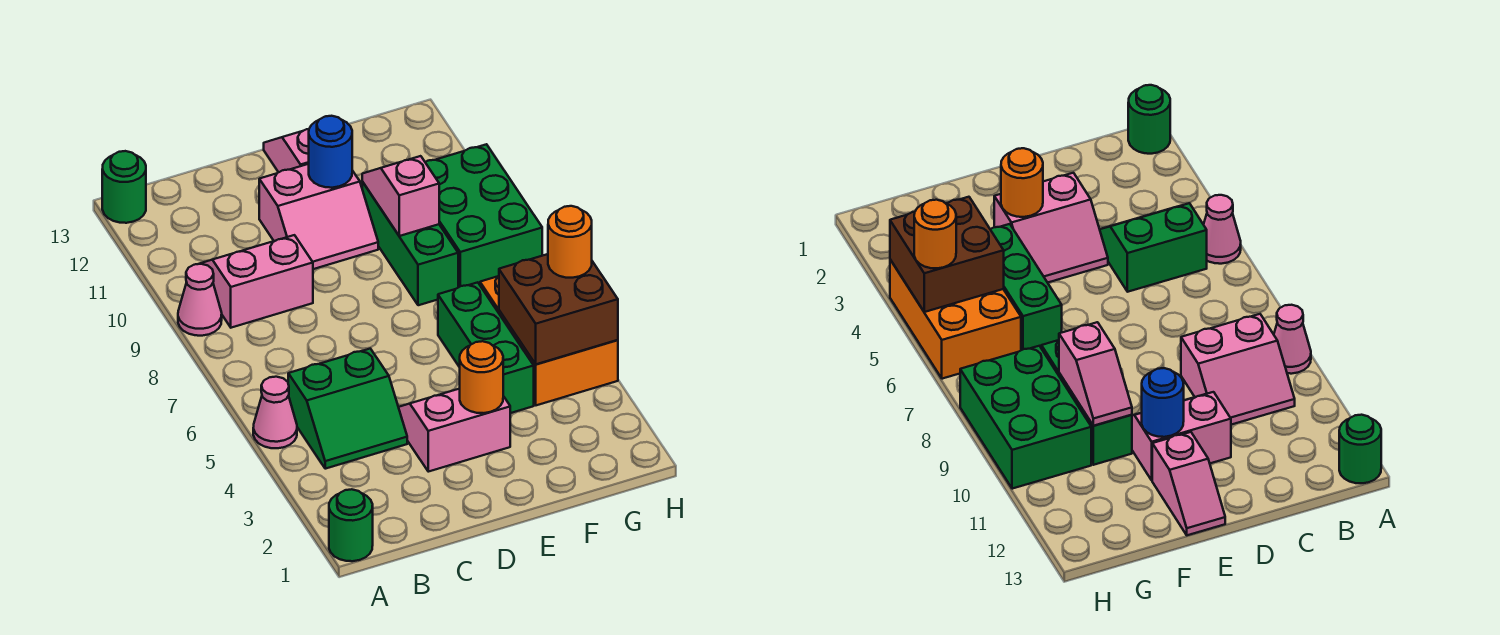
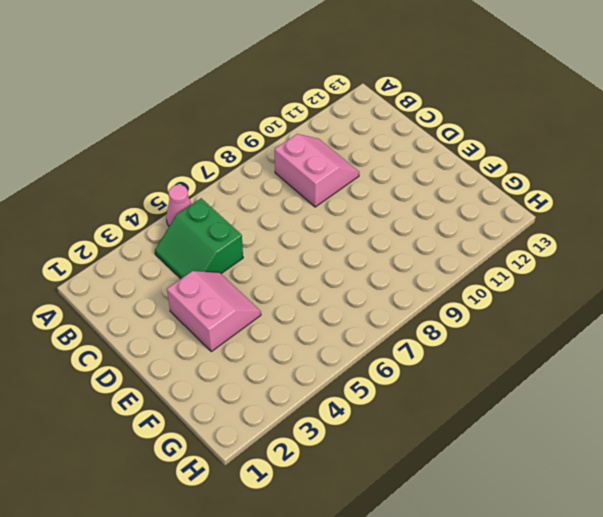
none -> green 1x1 round brick [329,489,373,561]
none -> pink 1x1 cone [178,264,222,336]
none -> green 1x1 round brick [102,151,146,223]

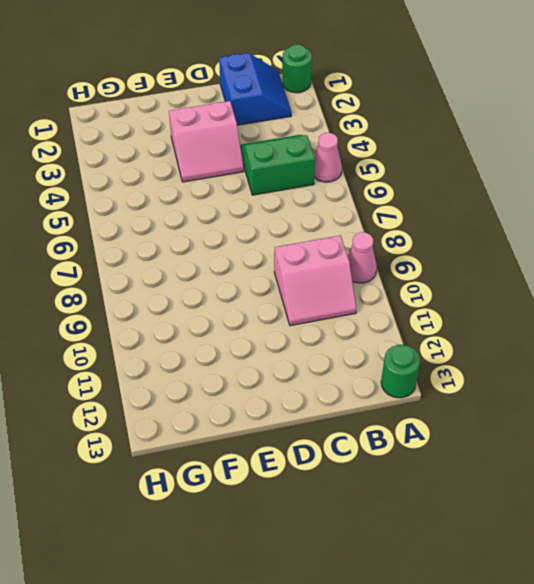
blue 2x2 slope [219,53,292,125] -> none
none -> pink 2x2 slope [259,164,378,269]
none -> pink 1x2 slope [264,129,309,172]
none -> green 1x3 brick [438,282,534,413]

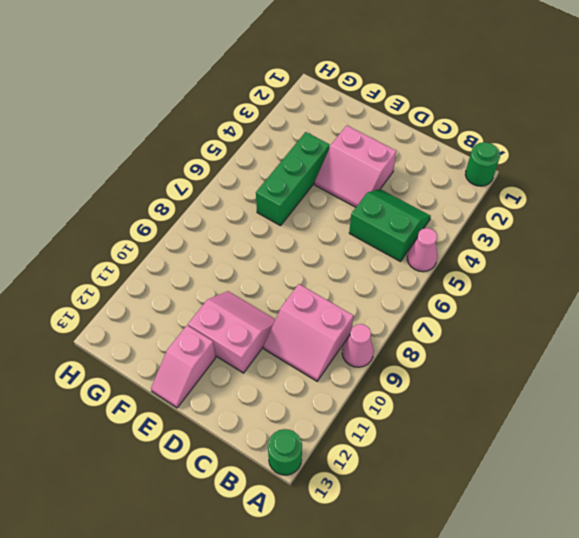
none -> green 1x3 brick [362,182,458,305]
none -> orange 2x3 brick [480,276,618,405]
none -> green 2x3 brick [425,144,542,287]

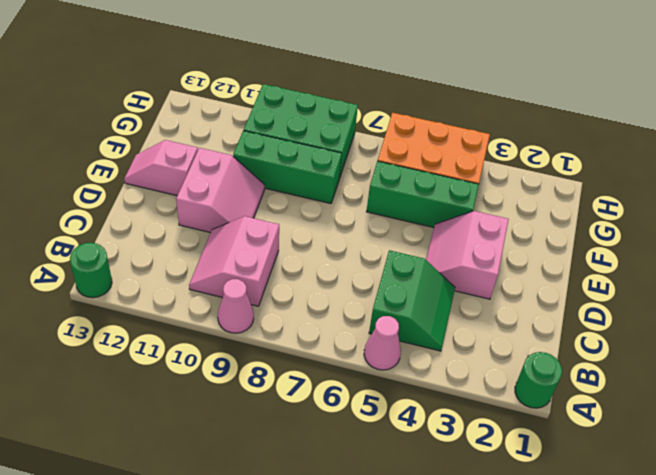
none -> orange 1x1 round brick [460,341,503,413]
none -> blue 1x1 round brick [309,116,352,188]
none -> pink 1x2 slope [362,156,439,236]

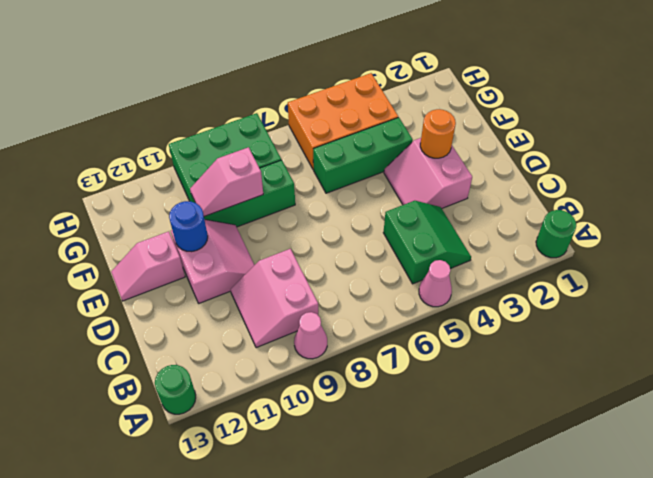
none -> brown 2x2 brick [499,254,618,364]
none -> orange 1x1 round brick [548,206,592,278]

